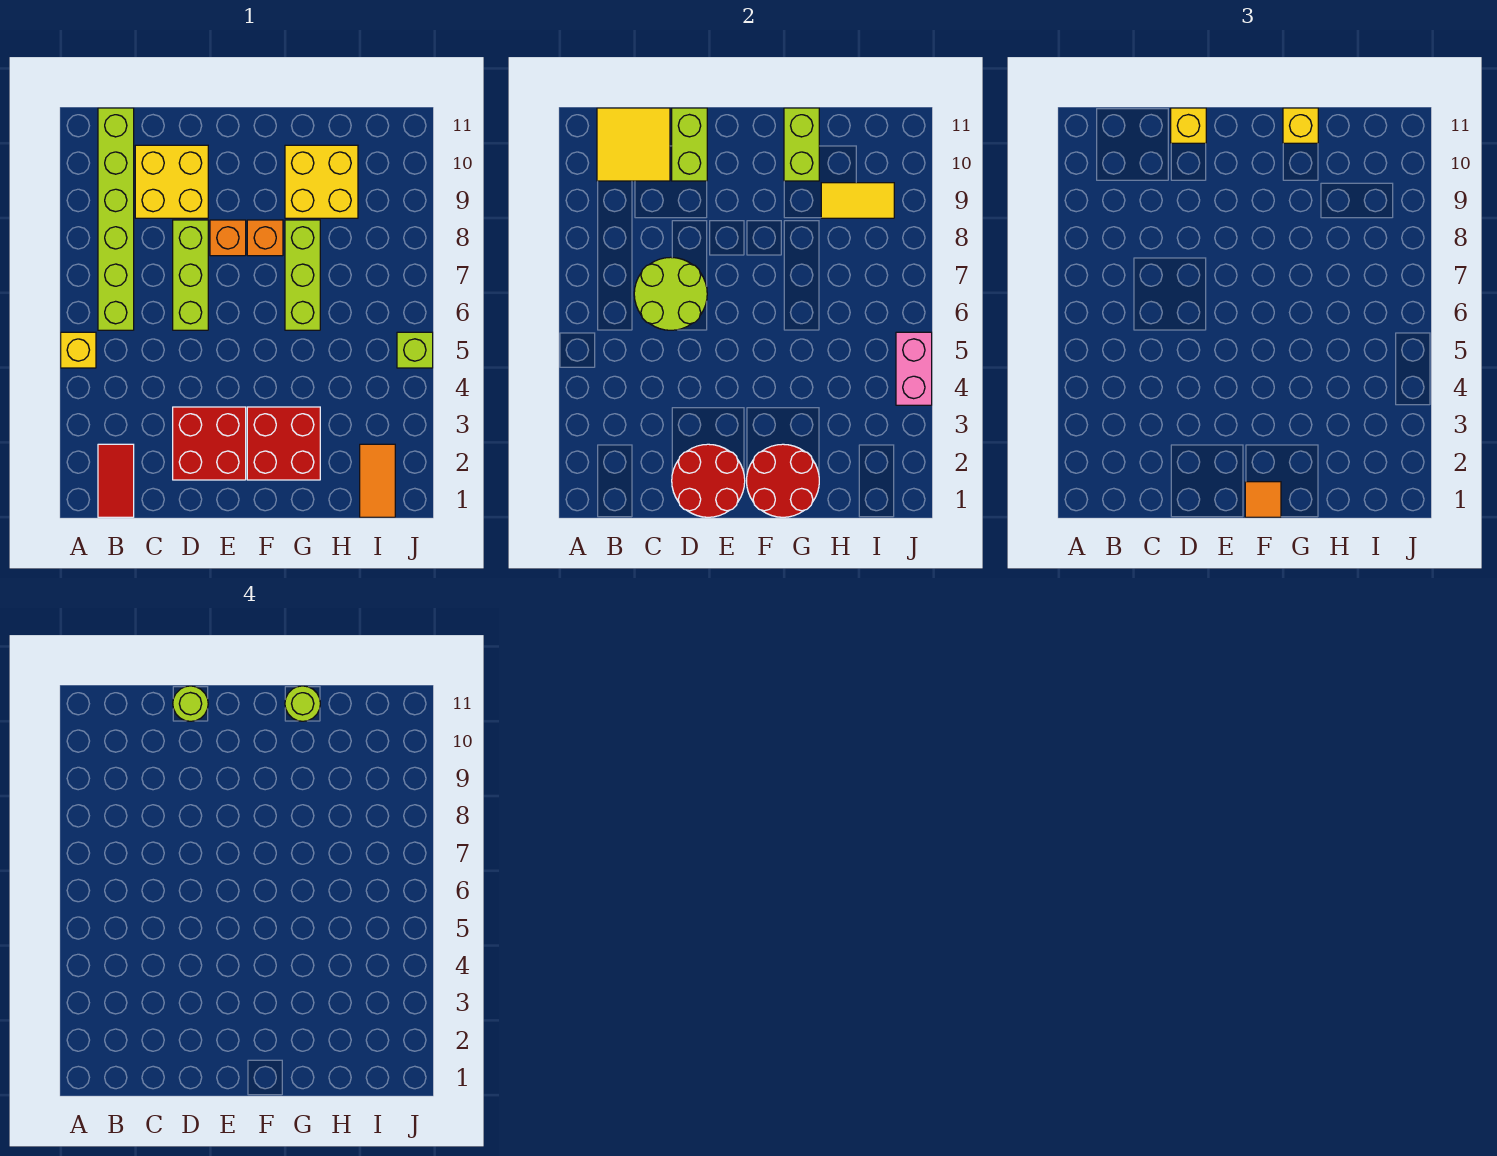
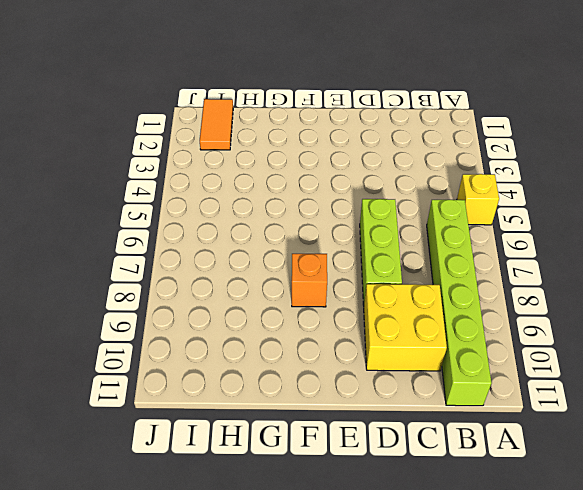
none -> red 1x2 tile [98,444,134,517]
none -> red 2x2 brick [173,407,246,480]
none -> orange 1x1 brick [210,220,246,256]

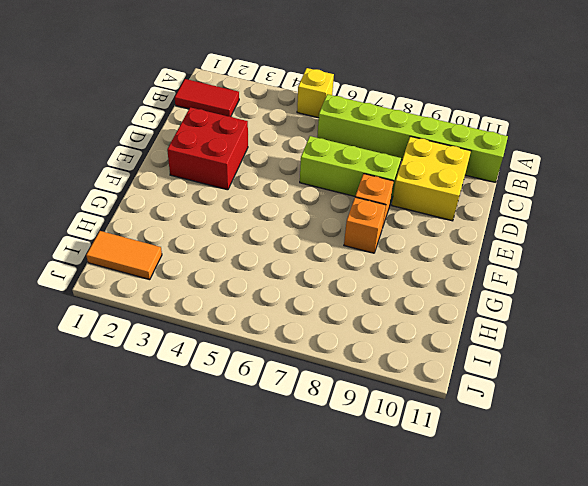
none -> red 2x2 brick [247,407,320,480]
none -> lime 1x3 brick [285,220,320,330]
none -> yellow 2x2 brick [285,145,358,218]

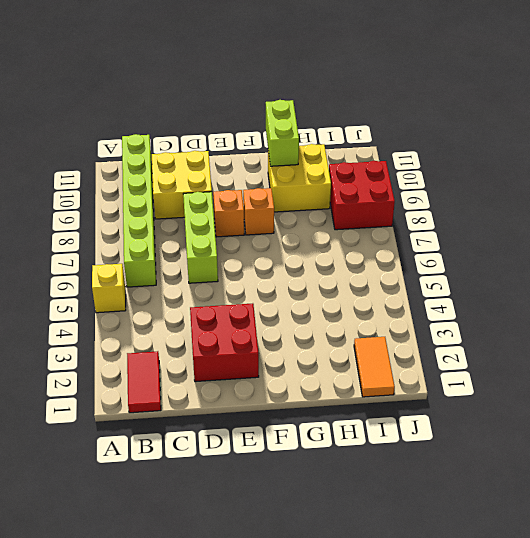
red 2x2 brick [329,161,395,230] -> red 2x2 brick moved to [247,407,320,480]
none -> lime 1x3 brick [285,220,320,330]
none -> lime 1x1 brick [397,332,433,368]
none -> yellow 2x2 tile [597,108,670,181]

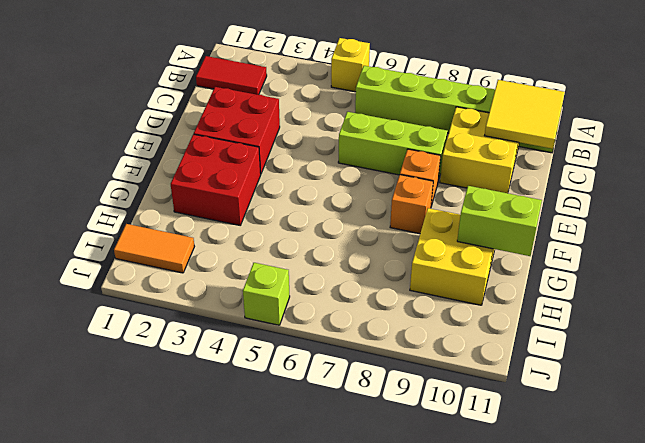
none -> lime 1x3 brick [285,220,320,330]
none -> lime 2x2 round brick [634,257,707,330]
none -> red 2x2 round brick [672,444,745,517]

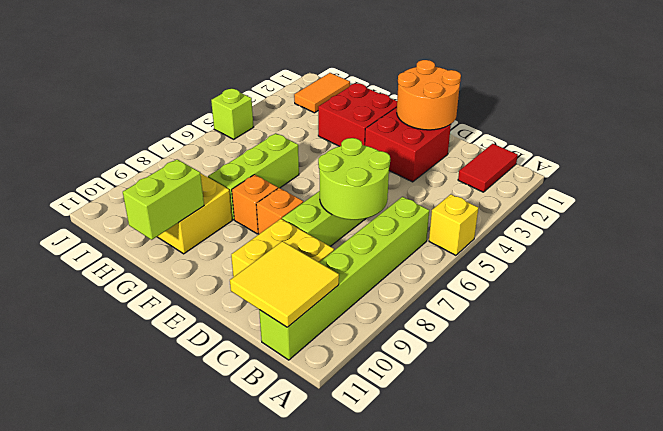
orange 2x2 round brick [397,60,461,130] -> red 2x2 round brick [672,444,745,517]
none -> lime 1x2 brick [672,108,707,181]
none -> red 2x2 round brick [747,444,819,517]
none -> yellow 1x2 tile [821,183,894,218]

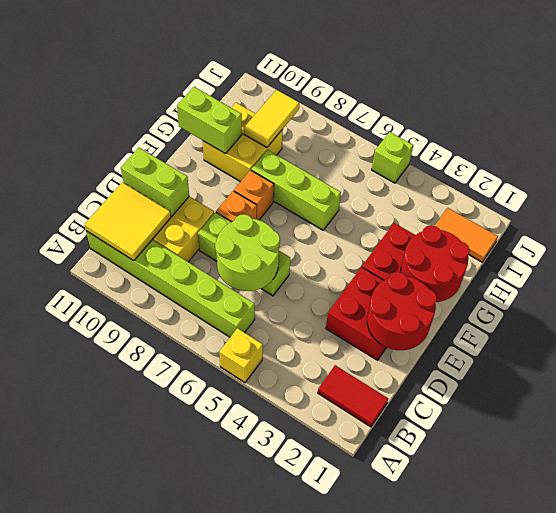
none -> pink 1x2 brick [896,332,932,405]
none -> yellow 1x1 brick [1171,108,1206,143]
none -> orange 1x1 tile [1245,482,1281,517]

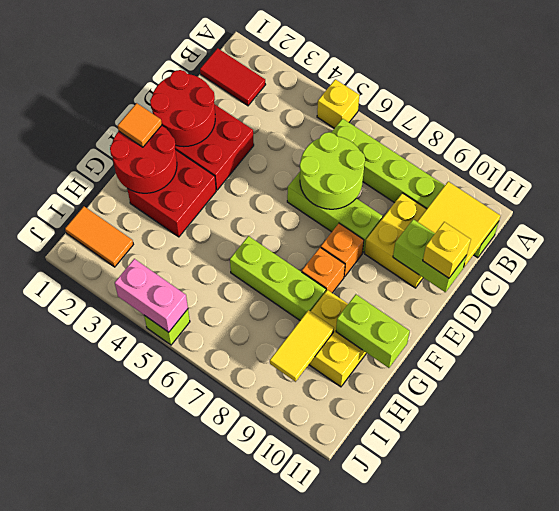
none -> yellow 1x1 brick [1283,108,1318,143]
none -> lime 1x1 round brick [173,686,208,721]
none -> lime 1x1 round brick [285,686,320,721]

